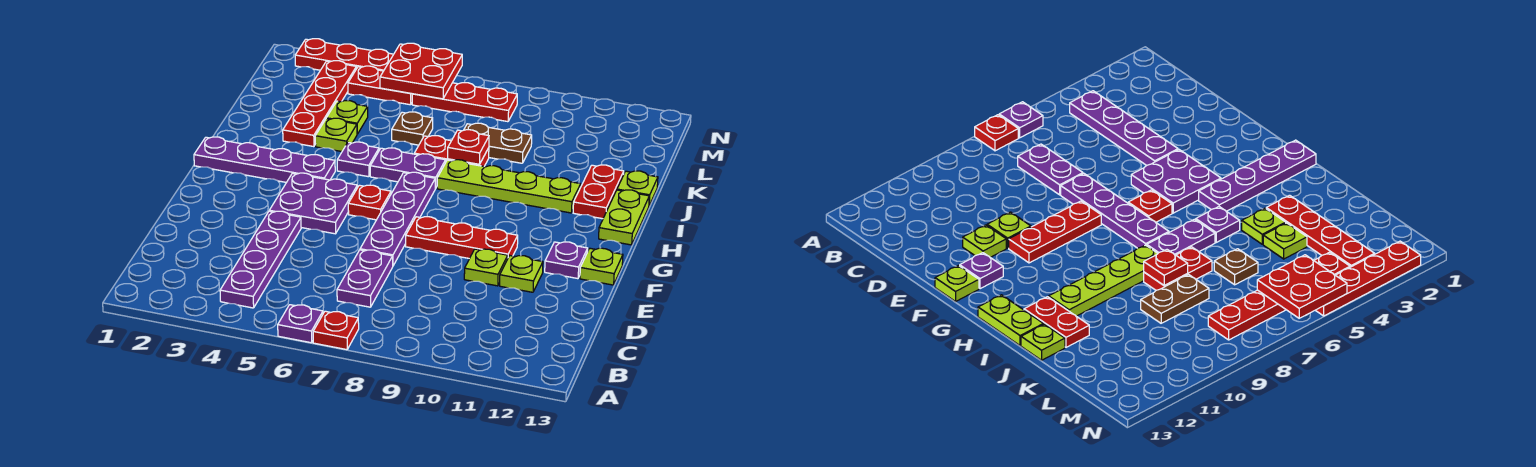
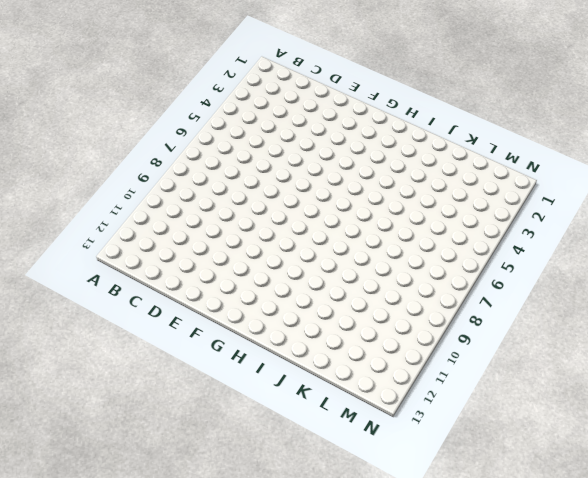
none -> purple 1x1 plate [278,305,323,343]
none -> red 1x1 plate [313,311,359,350]
none -> purple 1x4 plate [220,211,301,308]
none -> purple 1x2 plate [337,250,393,307]

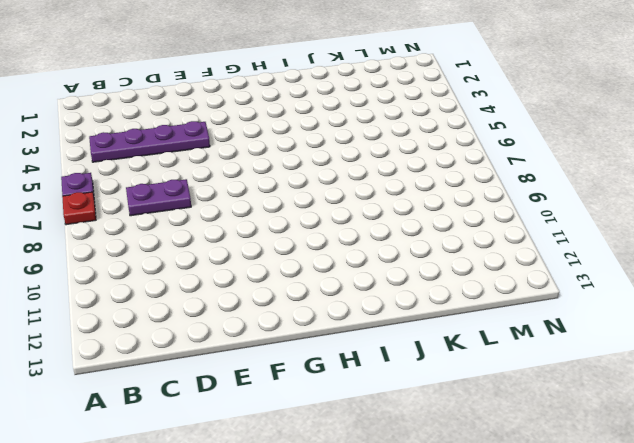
none -> purple 1x4 plate [360,172,435,266]
none -> lime 1x1 plate [464,249,508,286]
none -> lime 1x1 plate [500,256,543,292]
none -> purple 2x2 plate [269,173,357,234]

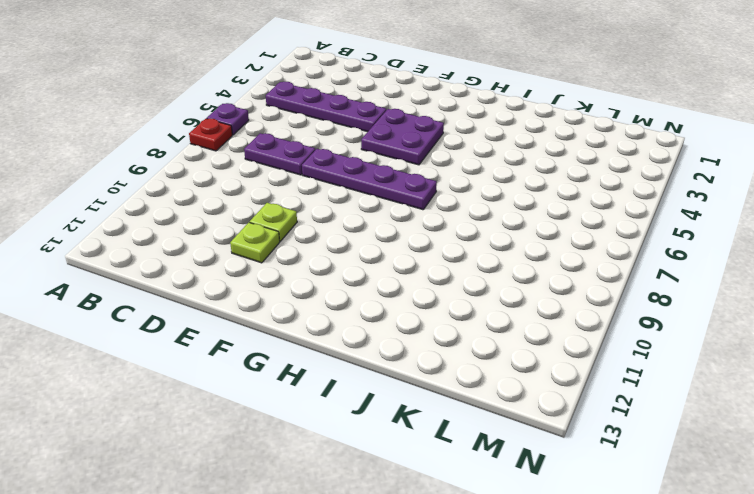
none -> red 1x3 plate [406,217,518,259]
none -> purple 1x1 plate [545,242,588,279]
none -> lime 1x1 plate [580,248,623,285]
none -> red 1x1 plate [348,185,391,220]

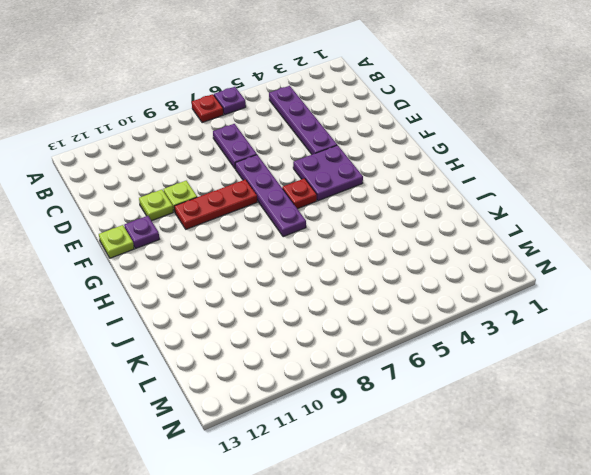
none -> purple 1x4 plate [194,137,335,182]
none -> lime 1x2 plate [599,190,649,245]
none -> purple 1x1 plate [337,142,379,177]
none -> purple 1x2 plate [370,148,446,188]

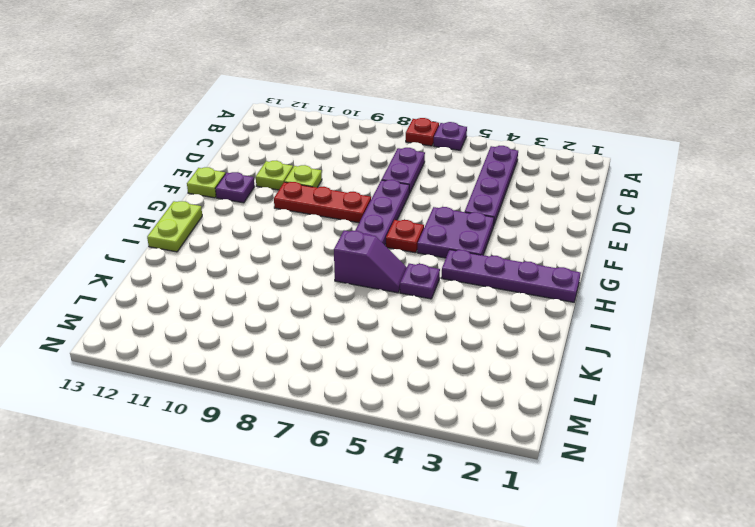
purple 1x2 slope [334,231,407,293] -> purple 1x2 plate [370,148,446,188]
none -> lime 1x4 plate [437,160,581,213]
none -> red 1x2 plate [573,165,624,219]
none -> red 1x4 plate [283,61,356,147]
none -> lime 1x1 plate [315,118,357,152]

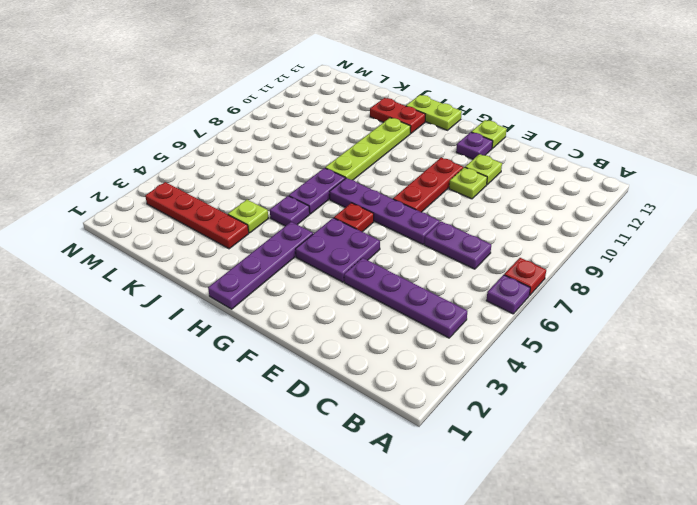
none -> red 1x2 plate [414,136,489,166]
none -> lime 1x1 plate [617,171,658,205]
none -> lime 1x1 plate [326,101,368,134]
none -> brown 1x1 plate [392,112,433,145]

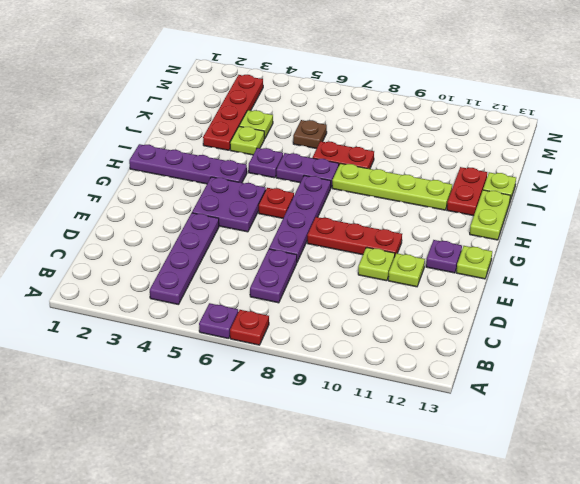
none -> brown 1x2 plate [464,123,532,163]
none -> red 1x2 plate [348,66,412,105]
none -> red 1x3 plate [412,83,517,122]
none -> red 1x4 plate [295,39,394,71]

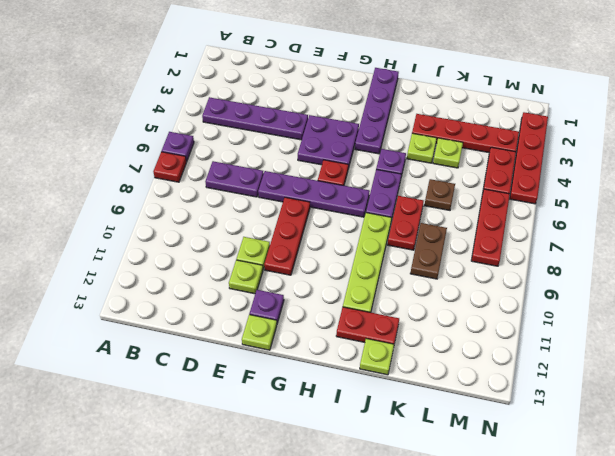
none -> lime 1x2 plate [599,190,649,245]
none -> red 1x1 plate [448,130,489,164]
none -> red 2x2 plate [380,43,462,99]

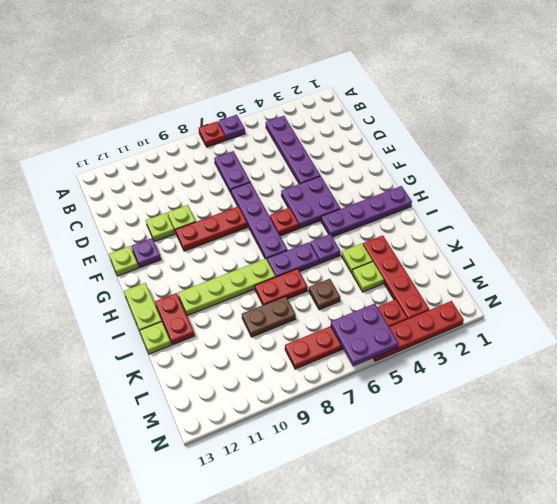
purple 2x2 plate [331,303,398,366] -> red 2x2 plate [380,43,462,99]
none -> red 1x1 plate [448,130,489,164]

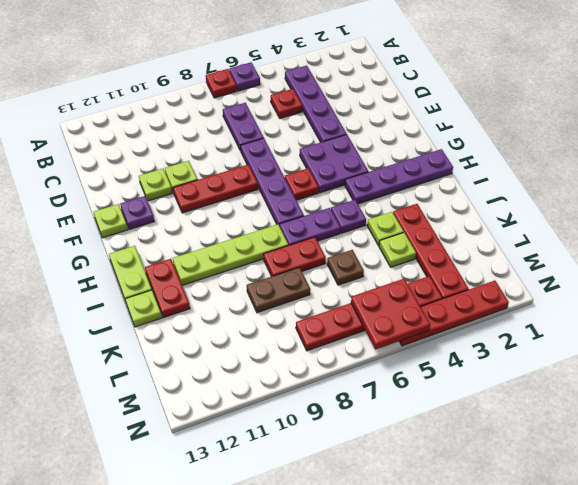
red 1x1 plate [271,89,302,118] -> red 1x1 plate moved to [448,130,489,164]

